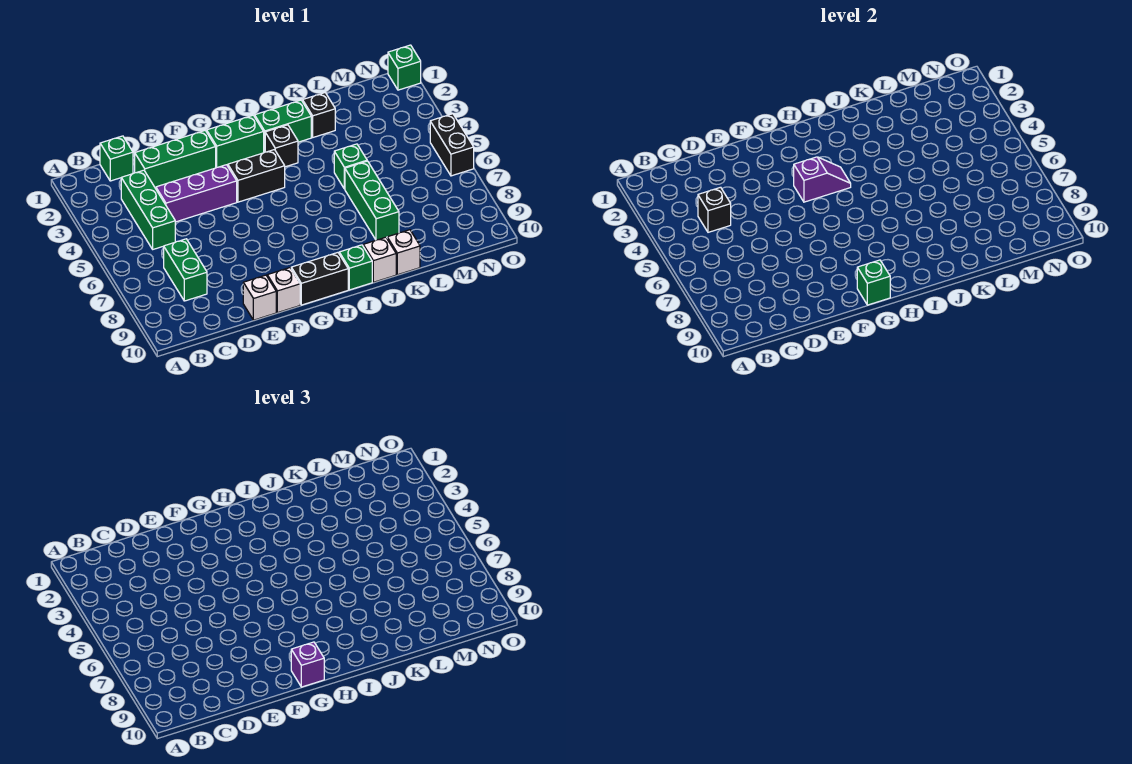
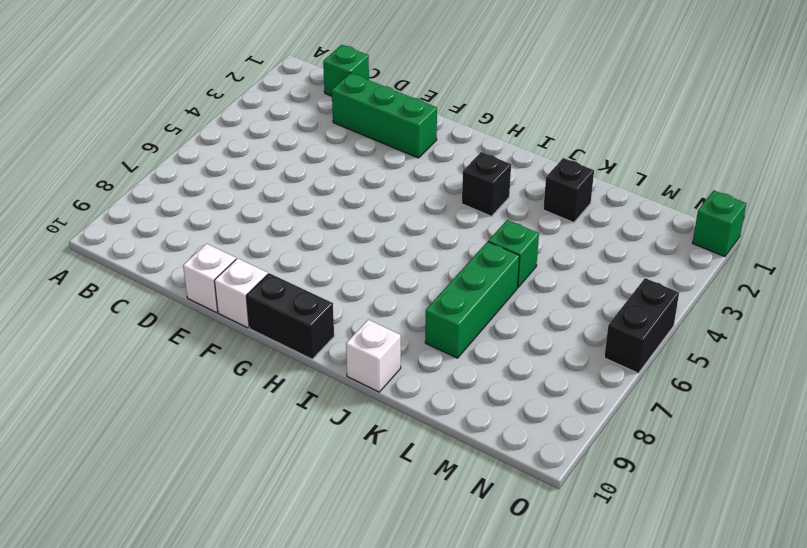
none -> green 1x3 brick [121,170,175,249]
none -> green 1x2 brick [164,239,207,301]
none -> purple 1x3 brick [156,165,237,222]

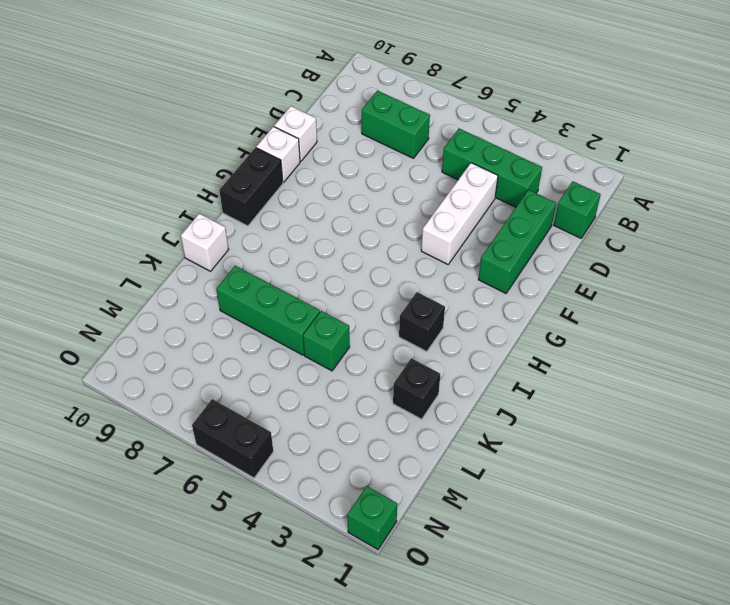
white 1x3 brick [421,163,498,264] -> purple 1x3 brick [156,165,237,222]
none -> green 1x2 brick [207,115,264,167]
none -> black 1x2 brick [228,150,285,202]
none -> green 1x2 brick [255,100,311,152]

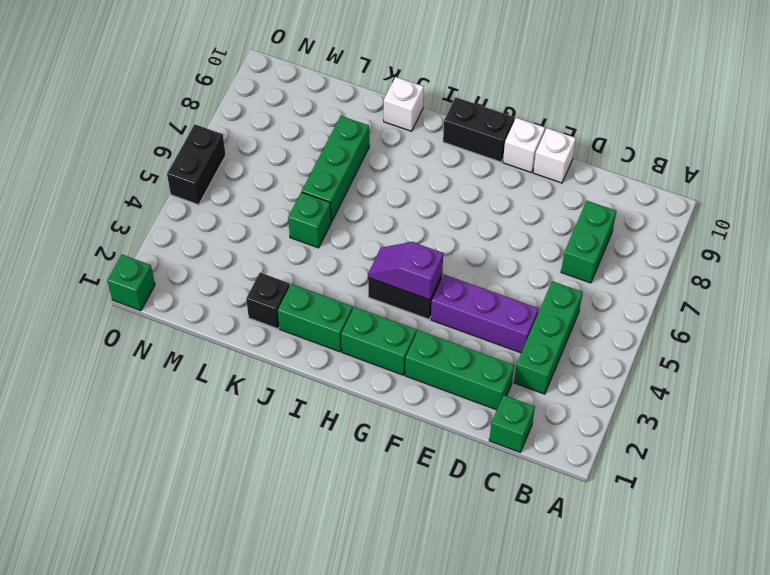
none -> black 1x1 brick [265,125,298,167]
none -> green 1x1 brick [339,245,372,290]
none -> white 1x1 brick [387,230,420,275]

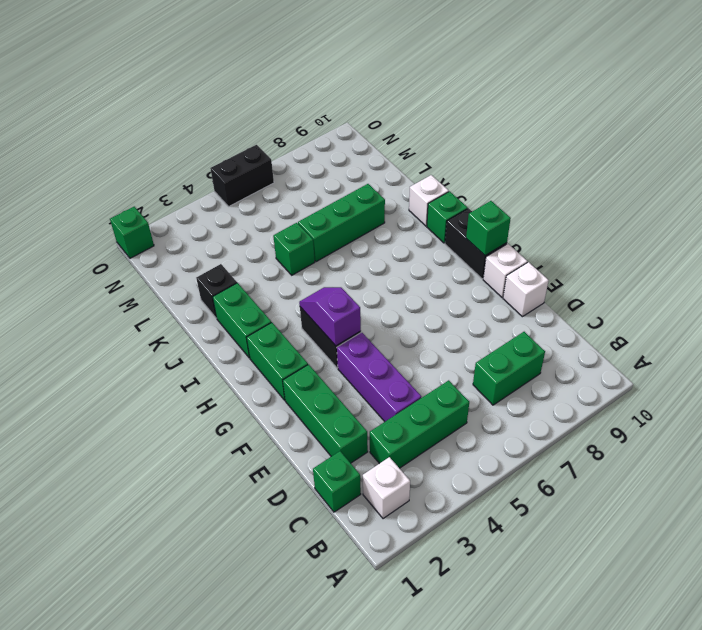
white 1x1 brick [363,457,410,519] -> white 1x1 brick moved to [387,230,420,275]
none -> black 1x1 brick [265,125,298,167]
none -> black 1x1 brick [698,187,731,232]
none -> purple 1x1 brick [291,642,324,687]

